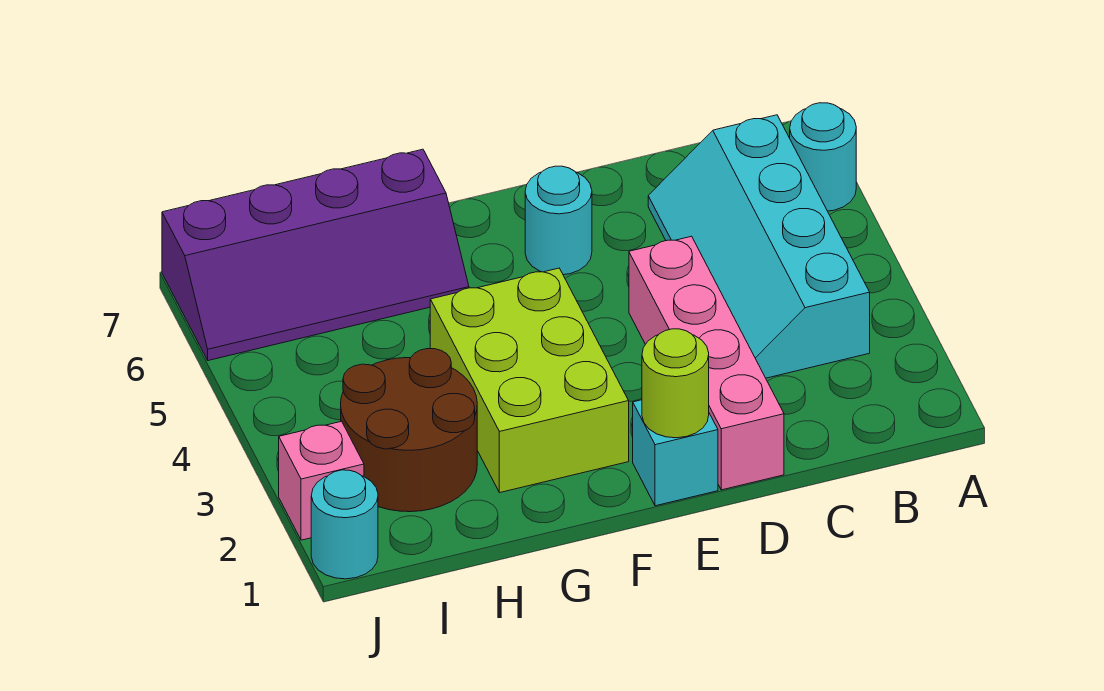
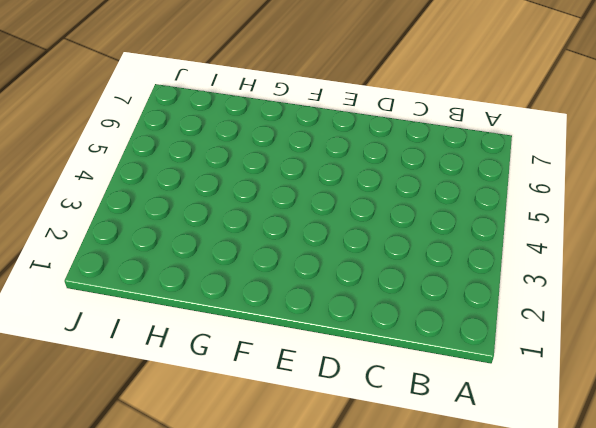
none -> cyan 1x1 round brick [790,103,856,211]
none -> cyan 2x4 slope [648,115,870,378]

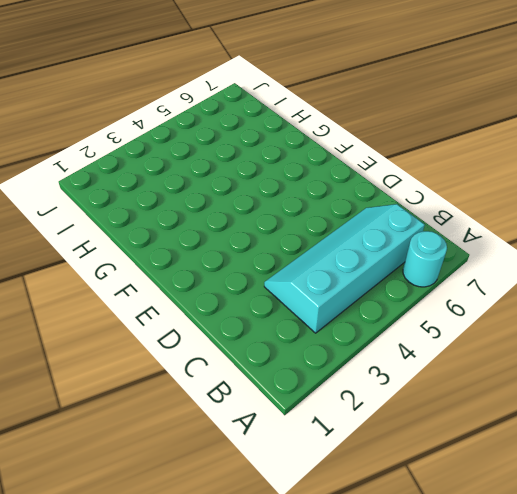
none -> pink 1x4 brick [629,236,784,490]
none -> cyan 1x1 brick [633,400,718,506]

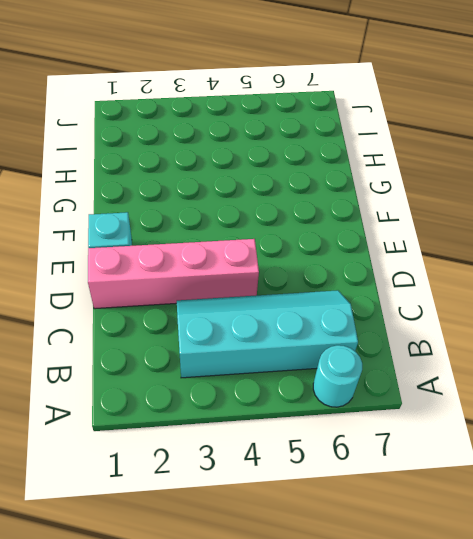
none -> cyan 1x1 round brick [525,166,592,275]
none -> lime 2x3 brick [430,268,629,493]

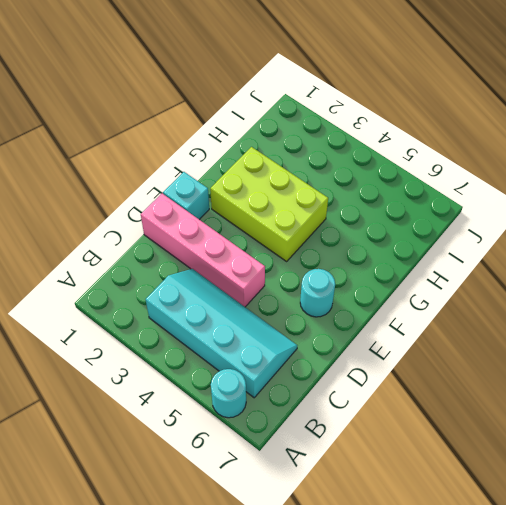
none -> purple 2x4 slope [162,149,469,361]
none -> brown 2x2 round brick [341,349,477,512]

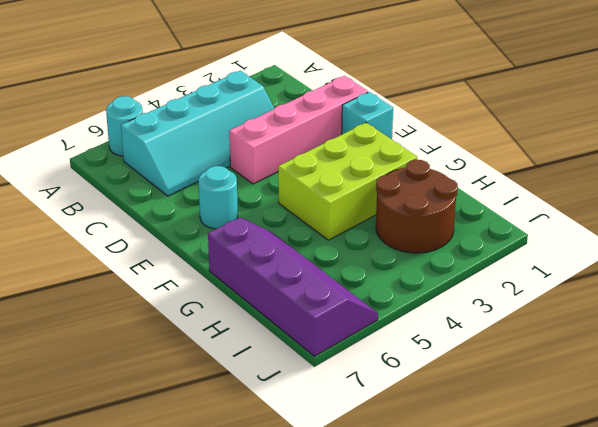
none -> cyan 1x1 round brick [311,470,378,579]
none -> pink 1x1 brick [279,421,364,540]

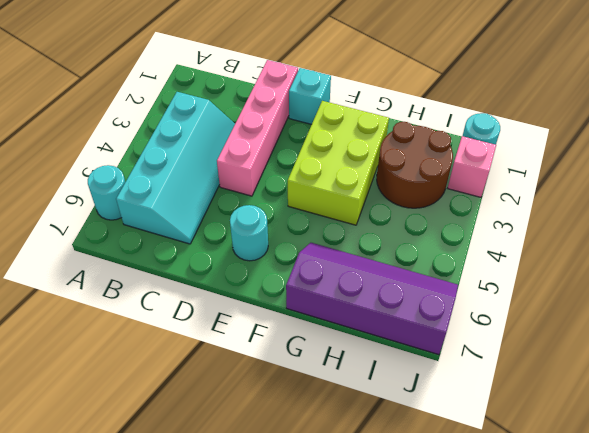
none -> lime 1x1 round brick [642,329,709,438]

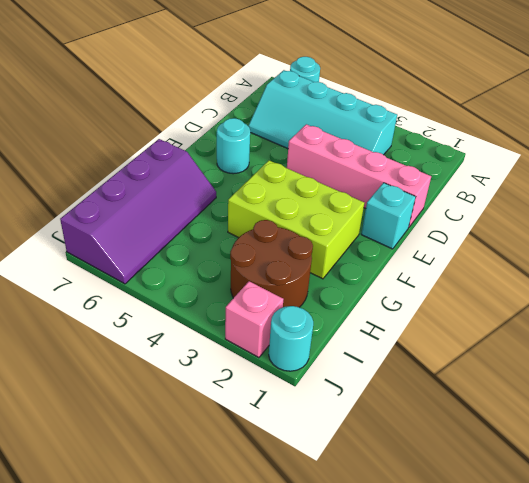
none -> lime 1x1 round brick [642,329,709,438]

